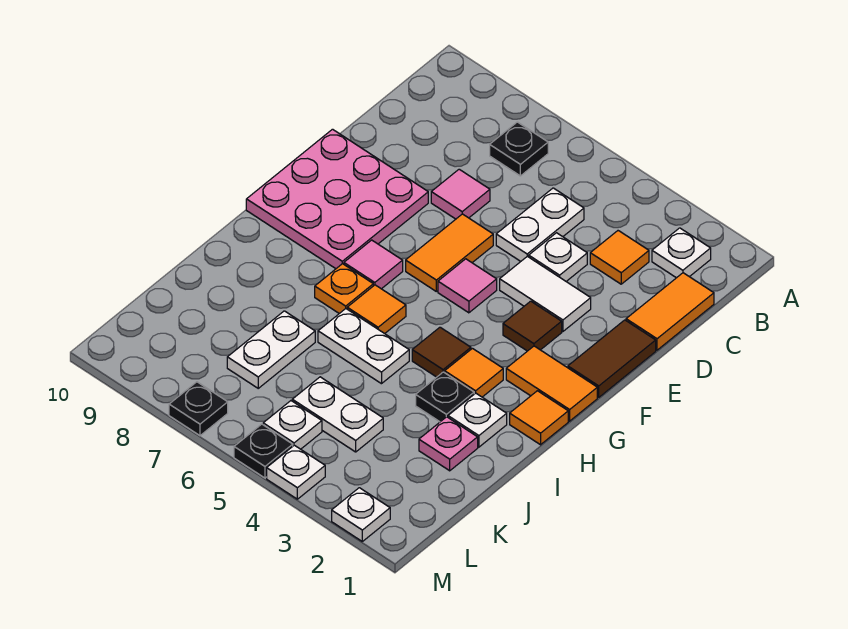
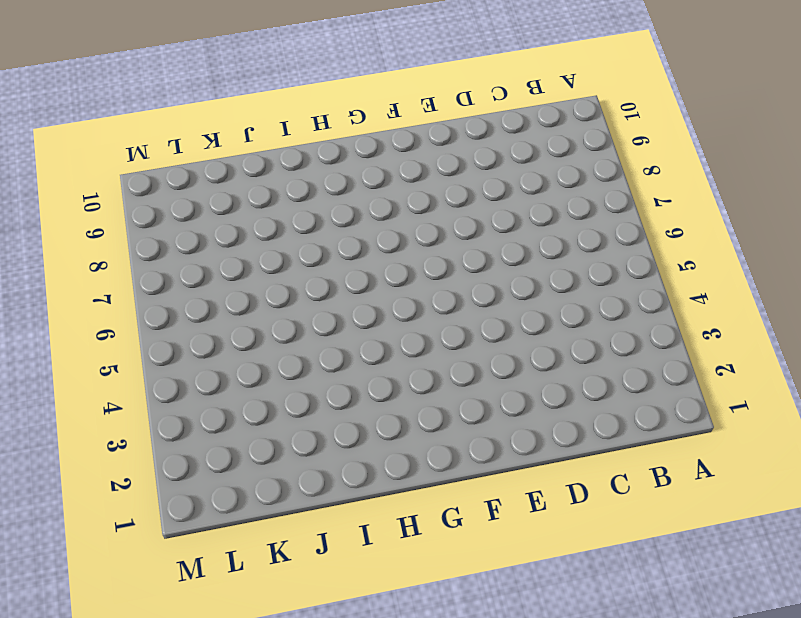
none -> white 1x1 plate [652,228,711,278]
none -> black 1x1 plate [490,122,548,176]
none -> orange 1x2 tile [626,273,714,350]
none -> orange 1x1 tile [590,231,649,284]

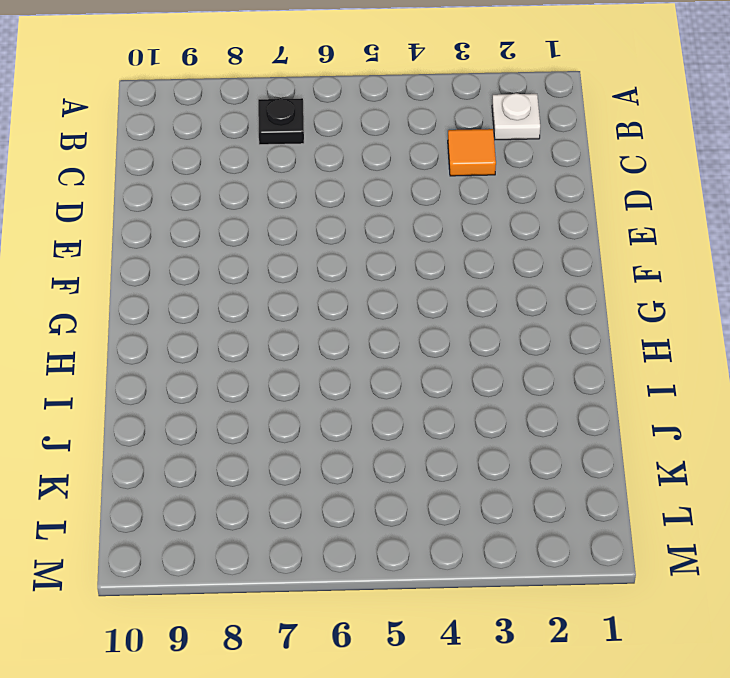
none -> orange 1x2 tile [626,273,714,350]
none -> white 1x2 plate [496,188,584,262]
none -> white 1x1 plate [529,233,587,281]
none -> pink 1x1 tile [431,169,490,219]

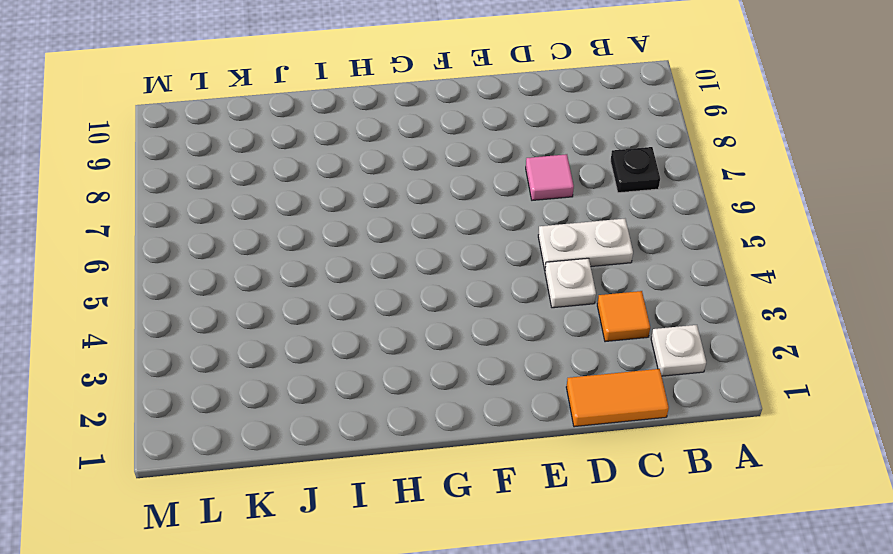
none -> brown 1x2 tile [568,320,656,397]
none -> white 1x2 tile [500,256,591,331]
none -> orange 1x2 tile [406,214,493,291]
none -> pink 3x3 plate [246,129,428,269]

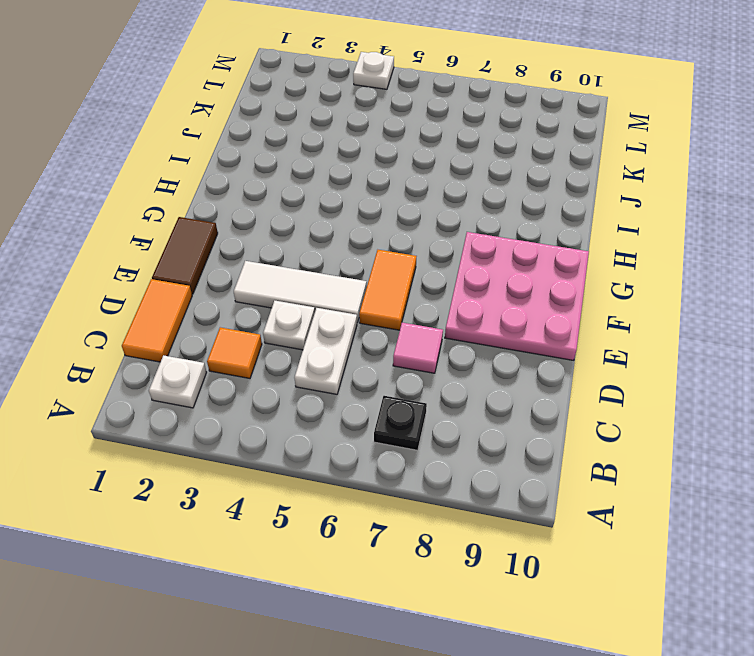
white 1x3 tile [234,261,367,323] -> white 1x2 tile [500,256,591,331]
none -> brown 1x1 tile [503,301,562,351]
none -> pink 1x1 tile [438,259,497,313]
none -> orange 1x2 tile [506,346,597,421]
none -> pink 1x1 tile [344,240,403,289]

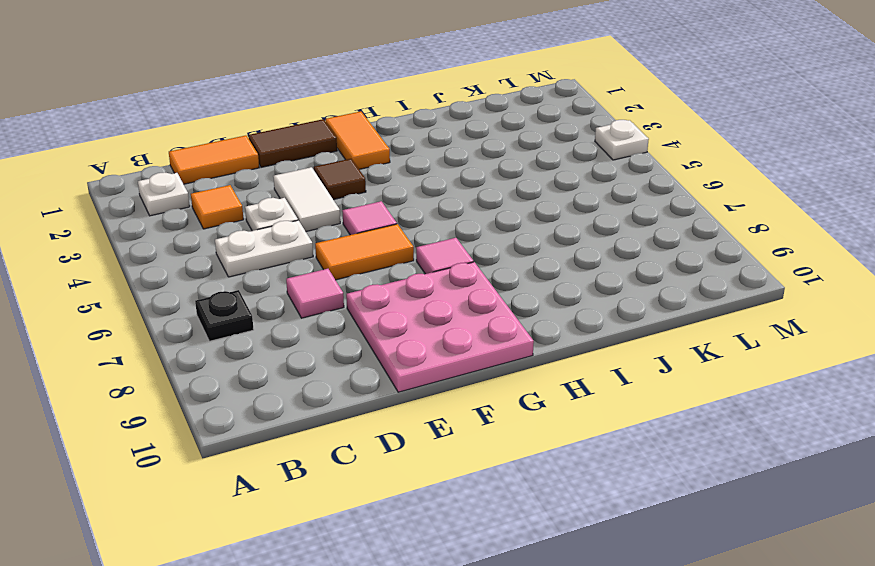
none -> orange 1x1 tile [510,391,568,445]
none -> orange 1x1 tile [445,349,503,397]
none -> brown 1x1 tile [412,327,471,377]
none -> orange 1x1 tile [347,285,406,334]

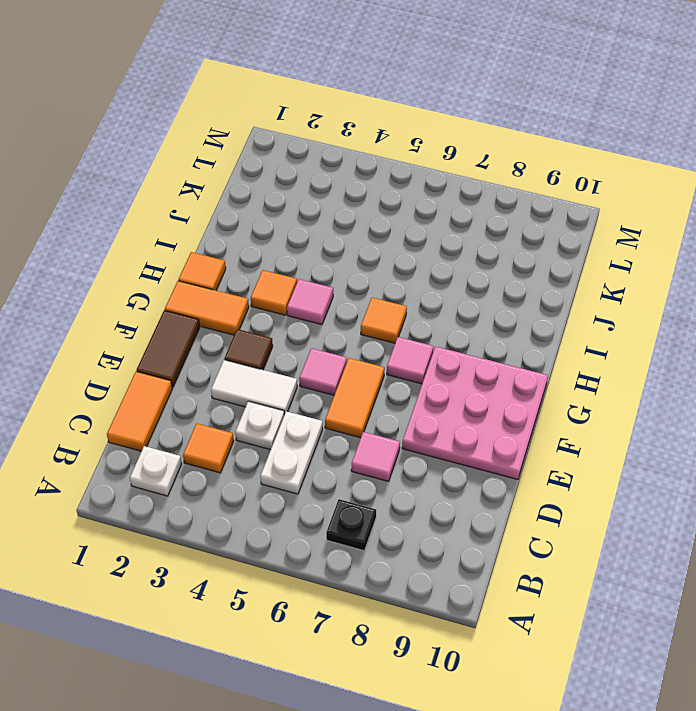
pink 1x1 tile [287,279,333,325] -> brown 1x1 tile [412,327,471,377]
none -> orange 1x1 plate [315,264,373,314]
none -> white 1x1 plate [448,393,507,447]
none -> black 1x1 plate [416,372,474,422]
none -> white 1x2 plate [318,309,409,384]

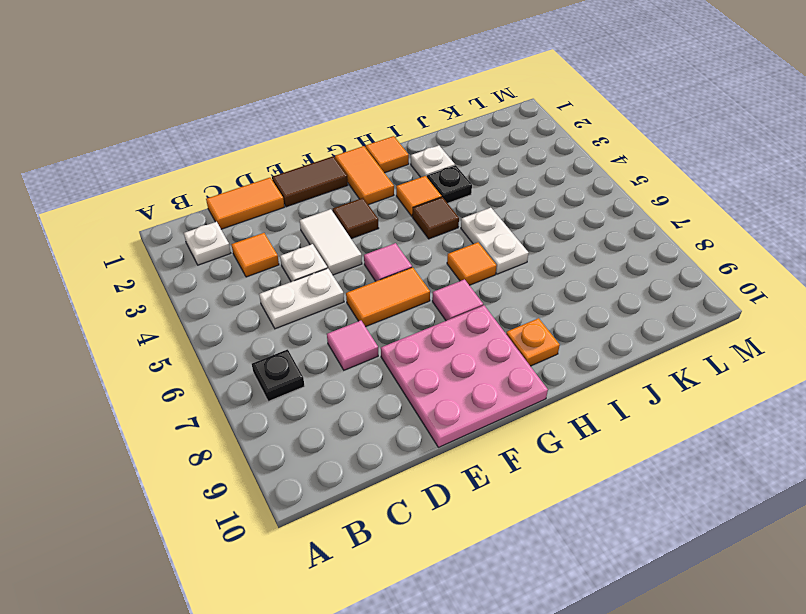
orange 1x1 plate [506,318,560,366] -> orange 1x1 plate moved to [315,264,373,314]
none -> pink 1x1 plate [419,417,478,471]
none -> white 1x2 plate [227,311,315,388]
none -> white 1x2 plate [292,377,383,452]
none -> white 1x1 plate [263,401,322,449]

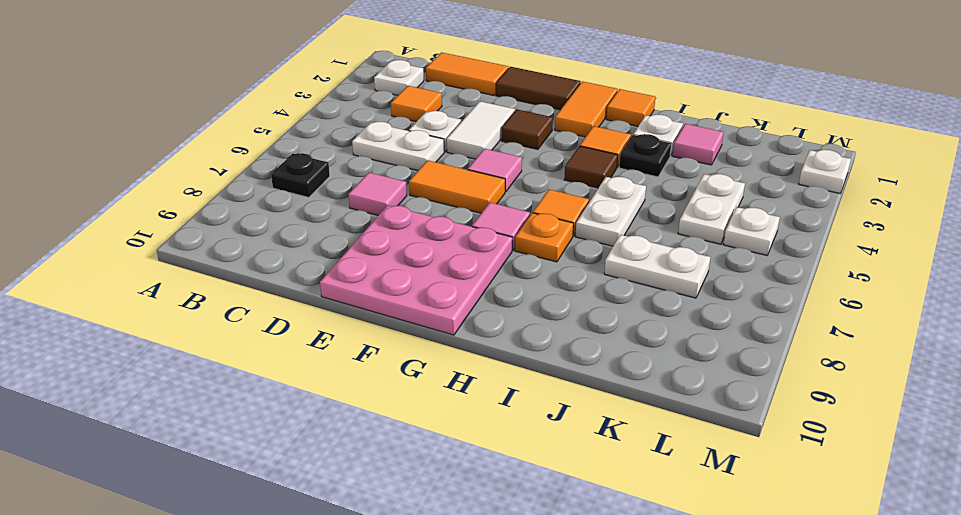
pink 1x1 tile [673,124,724,165] -> pink 1x1 plate [419,417,478,471]
none -> white 1x1 plate [267,445,325,499]
none -> black 1x1 plate [234,424,293,478]
none -> black 1x1 plate [169,382,228,436]

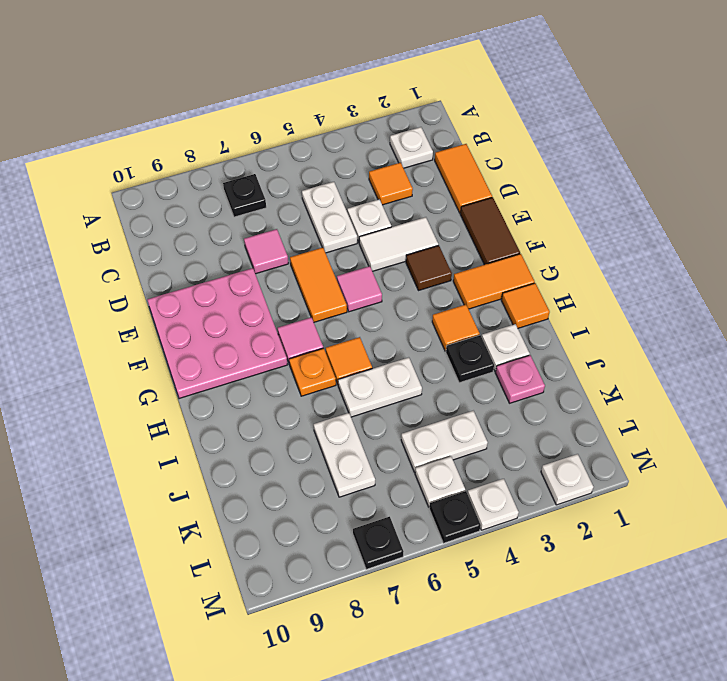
none -> brown 1x1 tile [412,327,471,377]

